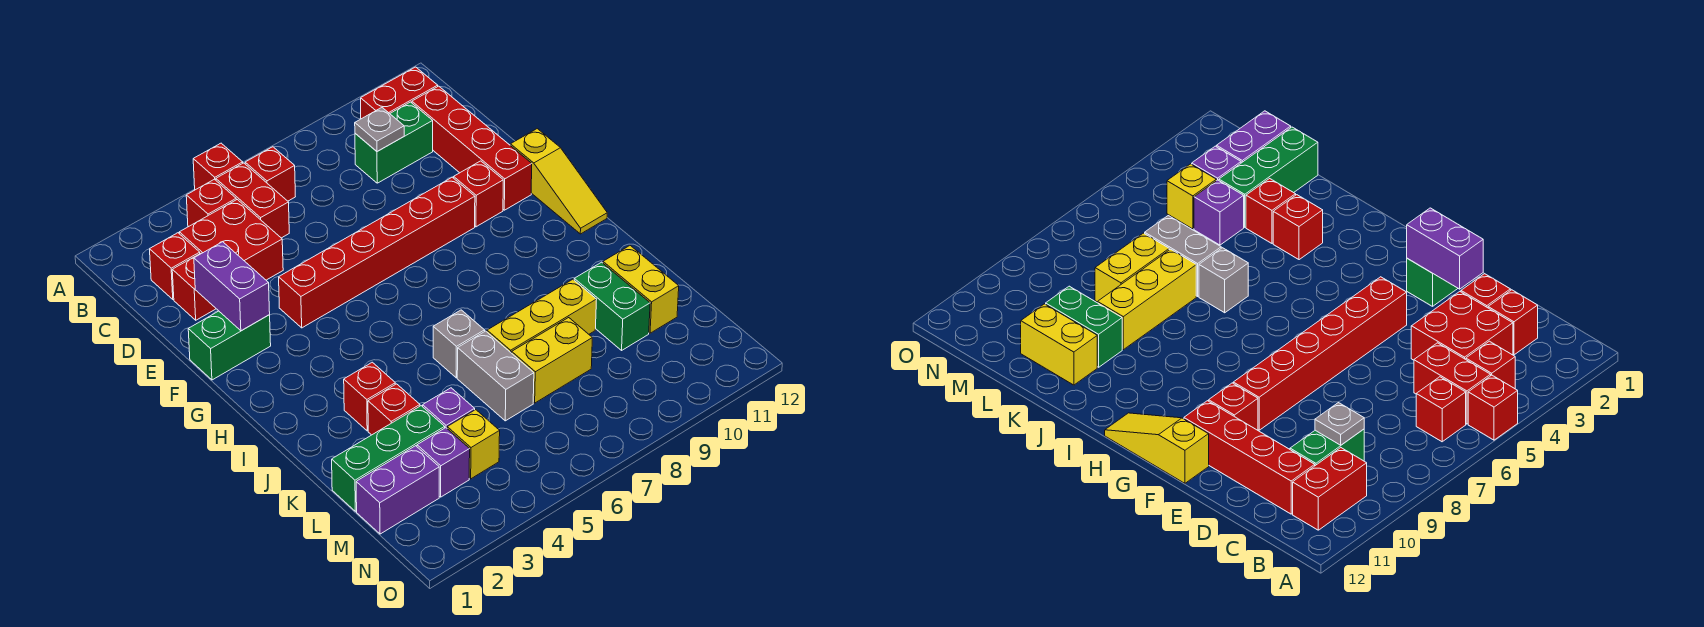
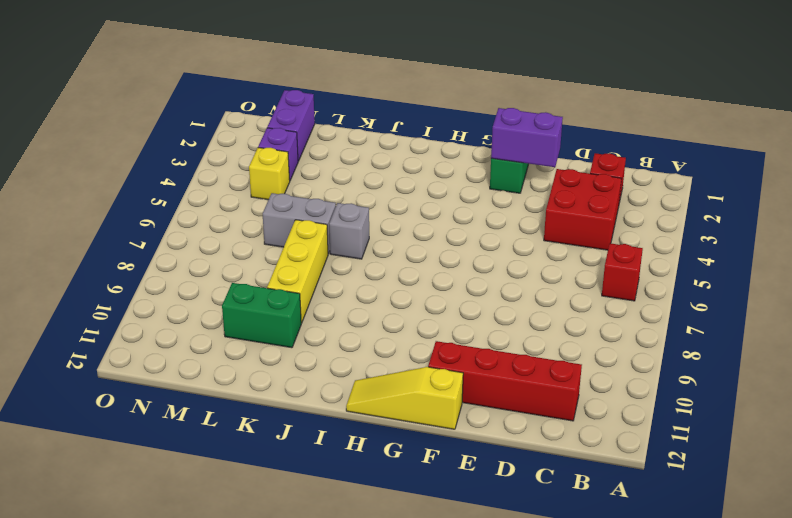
none -> red 1x1 brick [193,143,243,190]
none -> red 1x1 brick [186,179,236,227]
none -> red 1x2 brick [216,163,289,238]

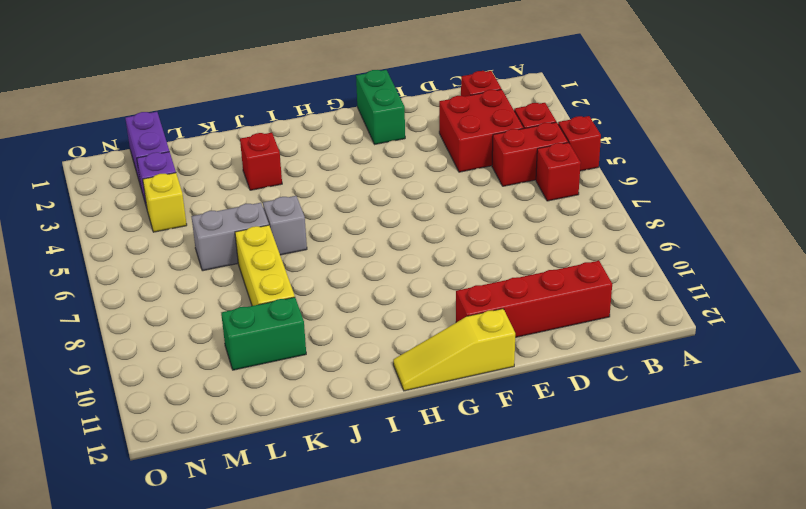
none -> red 1x2 brick [361,67,438,119]
none -> green 1x2 brick [355,102,433,183]
none -> red 1x1 brick [172,253,216,320]

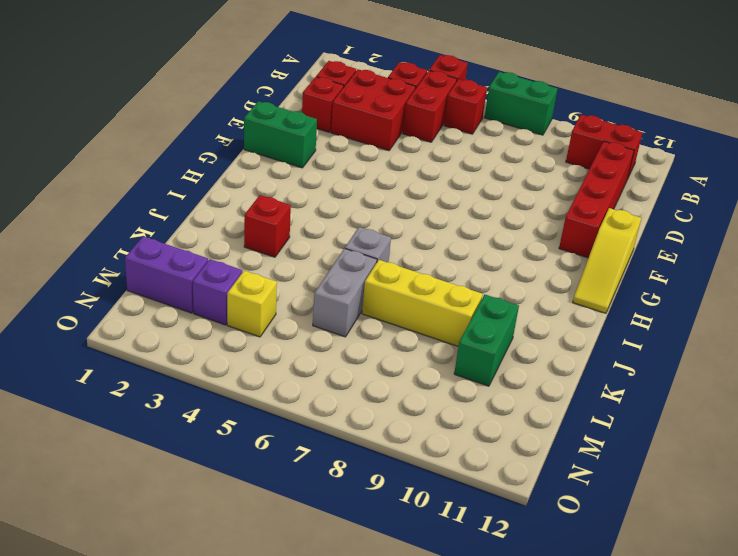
green 1x2 brick [485,72,558,135] -> green 1x2 brick moved to [355,102,433,183]
none -> red 1x6 brick [279,177,475,328]
none -> red 1x1 brick [454,161,503,227]
none -> red 1x1 brick [368,384,420,435]

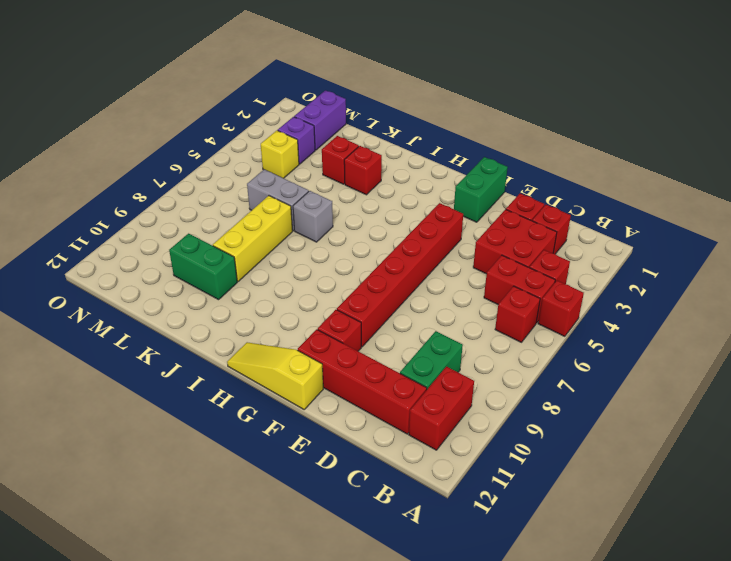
none -> yellow 1x2 brick [603,246,679,333]
none -> green 1x3 brick [332,406,445,511]
none -> purple 1x1 brick [423,388,475,428]

